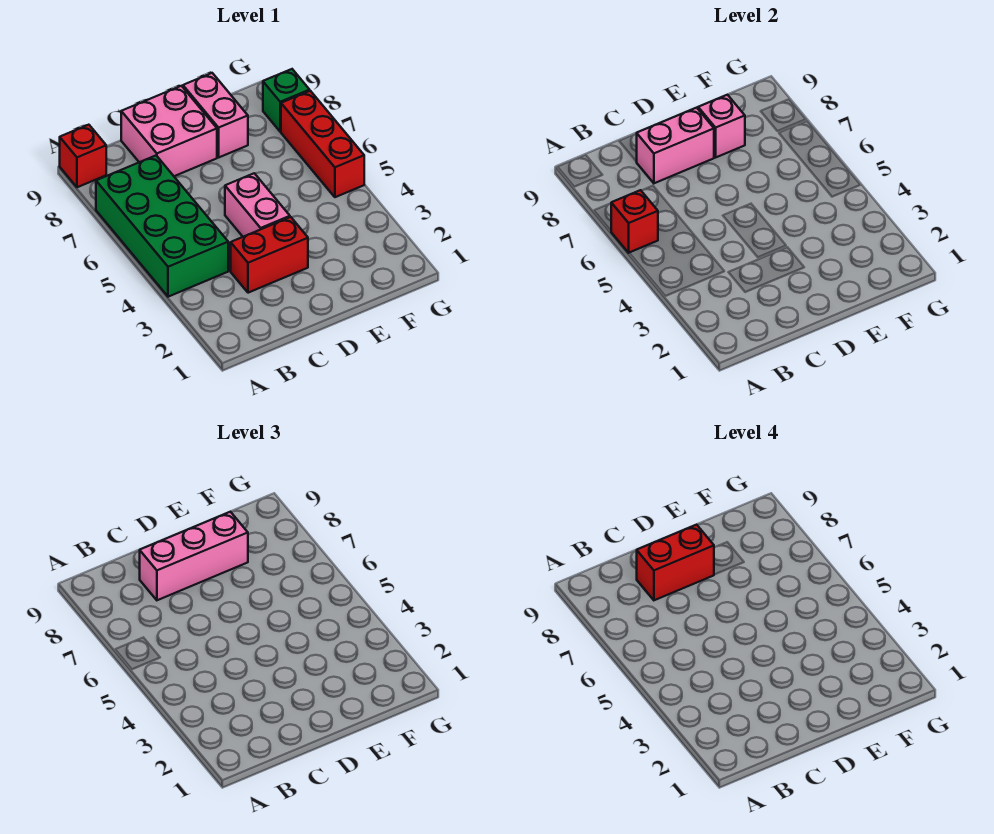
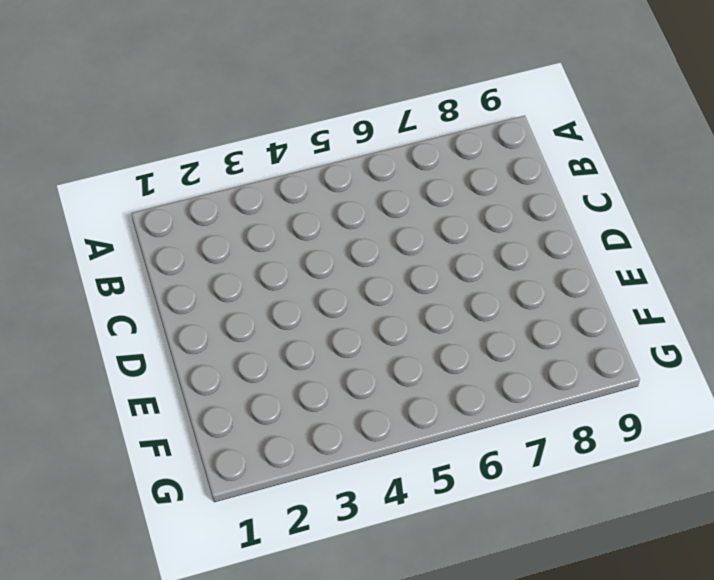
none -> green 2x4 brick [96,156,228,297]
none -> red 1x1 brick [60,125,106,187]
none -> red 1x2 brick [231,217,308,293]

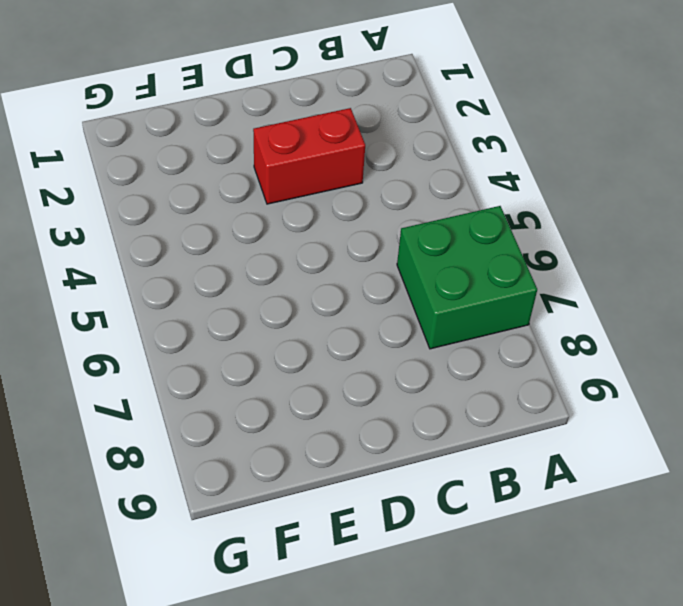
green 2x2 brick [397,206,537,349] -> green 2x4 brick [96,156,228,297]
none -> red 1x1 brick [60,125,106,187]
none -> pink 2x2 brick [121,86,217,176]
none -> pink 1x2 brick [225,173,290,237]

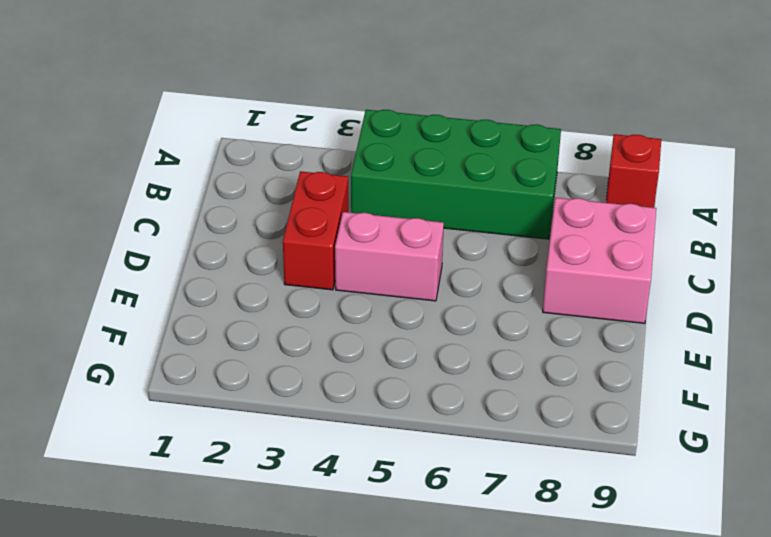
none -> pink 1x2 brick [183,73,248,157]
none -> red 1x3 brick [281,91,364,197]
none -> green 1x1 brick [263,69,310,132]

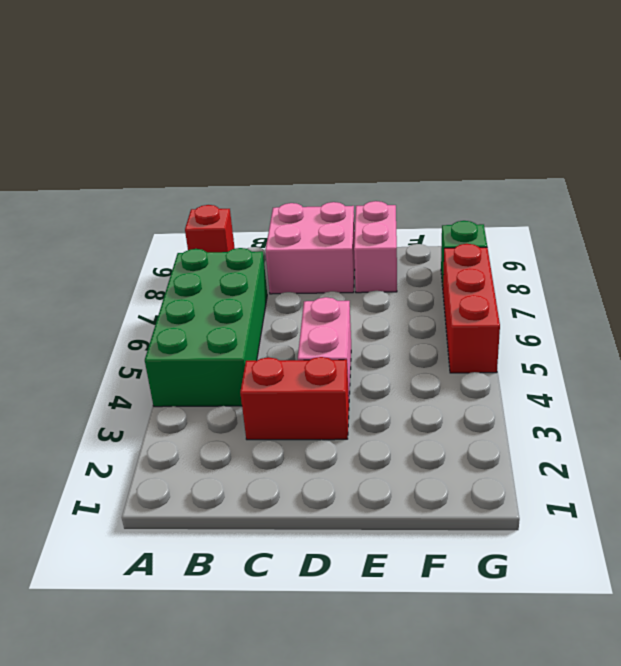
none -> red 1x1 brick [611,190,658,253]
none -> pink 1x2 brick [637,108,714,183]
none -> pink 1x1 brick [698,95,745,157]

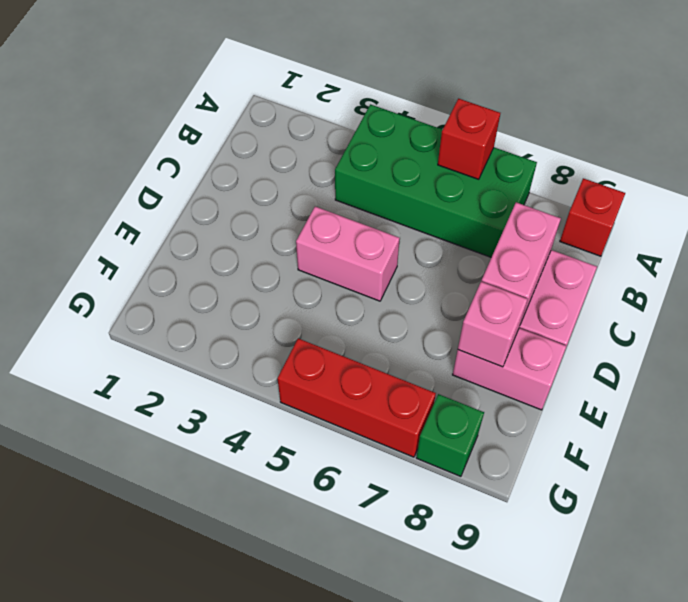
none -> red 1x2 brick [231,217,308,293]
none -> pink 1x3 brick [140,512,248,600]
none -> red 1x2 brick [637,525,714,600]

